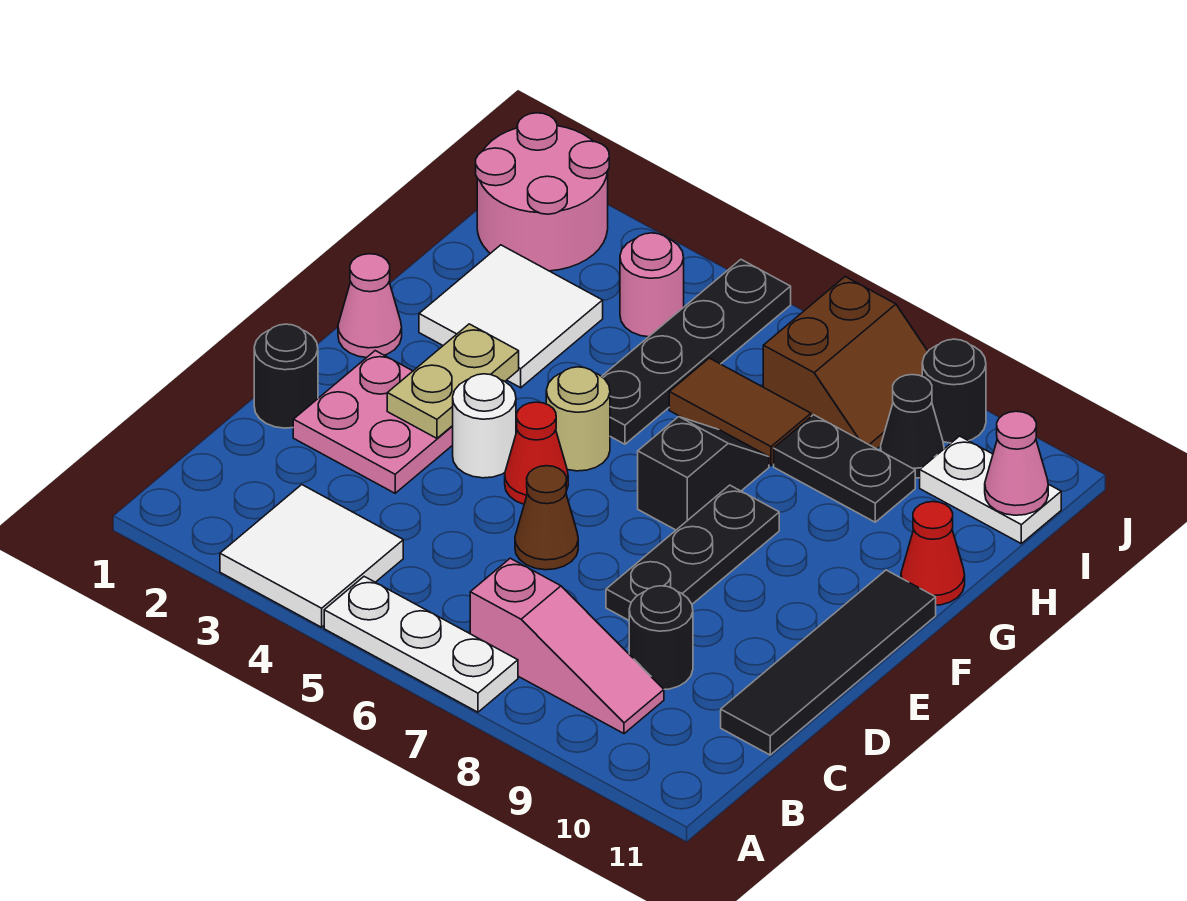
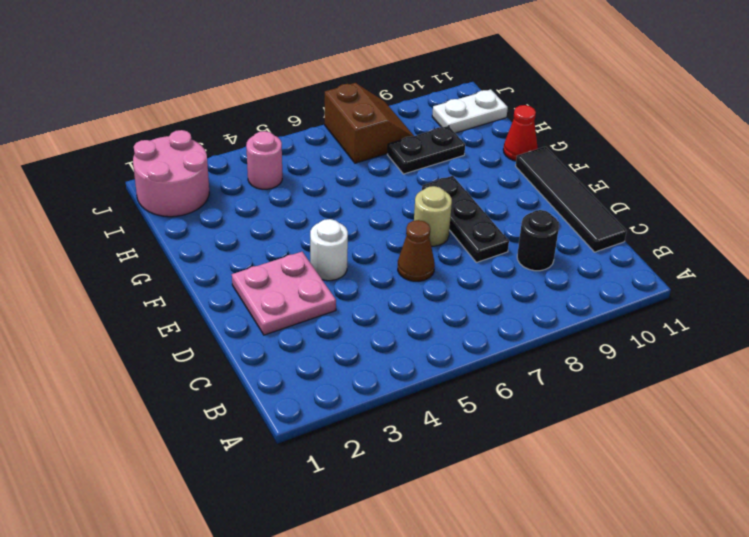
tan 1x1 round brick [414,186,452,246] -> tan 1x1 round brick moved to [546,367,610,471]
none -> white 2x2 tile [220,485,403,627]
none -> white 1x3 plate [324,577,518,712]
none -> pink 1x3 slope [470,558,664,734]

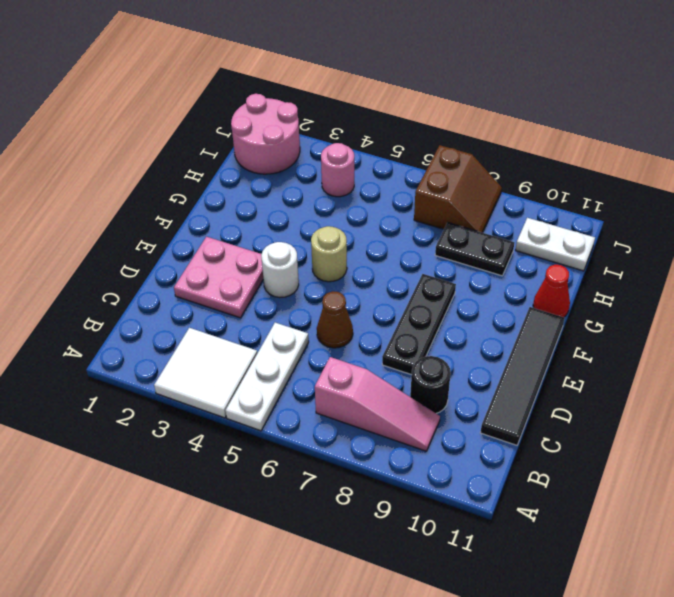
white 1x3 plate [226,323,309,431] -> white 1x3 plate turned to [324,577,518,712]
none -> black 1x1 round brick [254,324,318,428]
none -> red 1x1 cone [505,402,568,504]
none -> pink 1x1 cone [338,254,402,358]

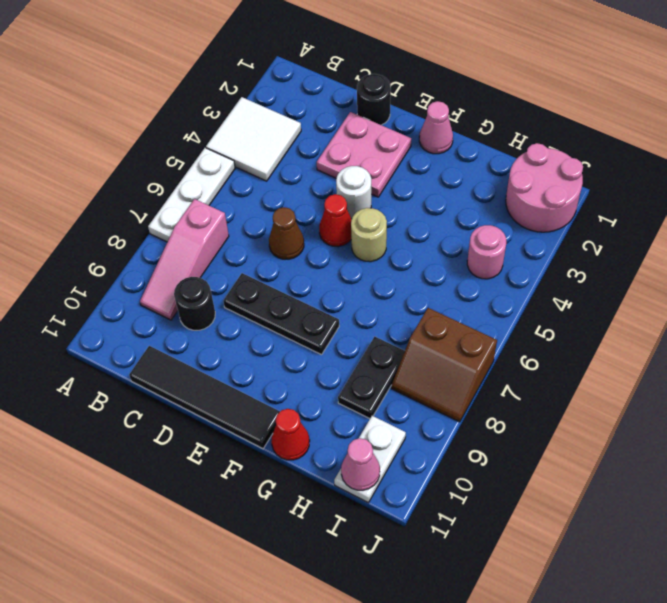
none -> black 1x2 slope [638,417,769,530]
none -> white 2x2 tile [419,245,603,388]
none -> black 1x4 plate [602,260,791,444]

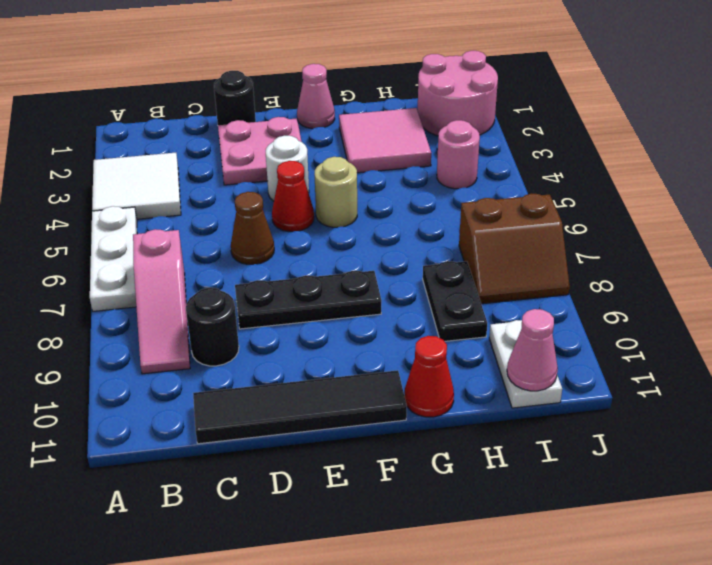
pink 2x2 tile [339,108,431,173] -> white 2x2 tile [419,245,603,388]
none -> black 1x2 slope [638,417,769,530]
none -> black 1x4 plate [602,260,791,444]
none -> brown 1x2 tile [669,358,811,466]

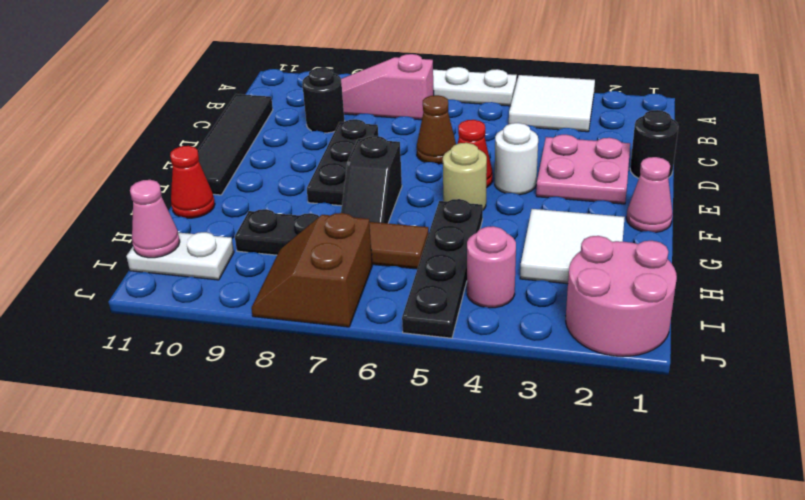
none -> black 1x1 cone [881,375,944,478]
none -> black 1x1 round brick [922,339,986,443]
none -> tan 1x2 plate [387,324,519,438]

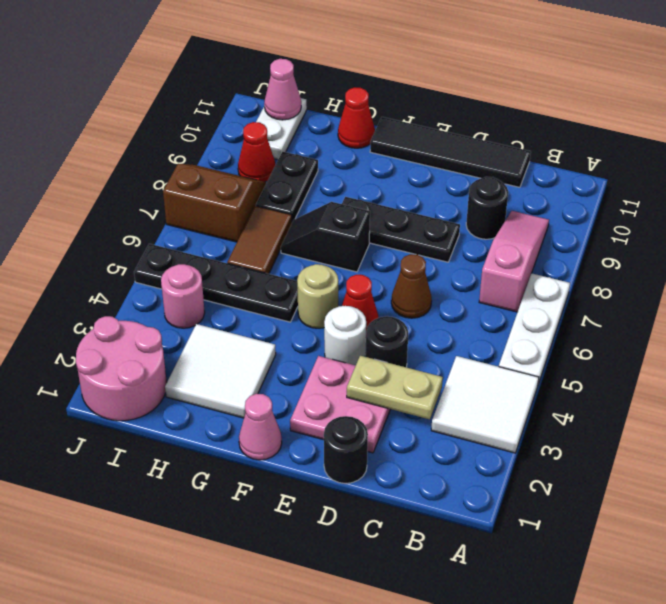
tan 1x2 plate [347,356,443,419] -> tan 1x2 plate moved to [387,324,519,438]
black 1x1 round brick [366,316,408,367] -> black 1x1 round brick moved to [922,339,986,443]
red 1x1 cone [238,122,275,182] -> black 1x1 cone [881,375,944,478]

